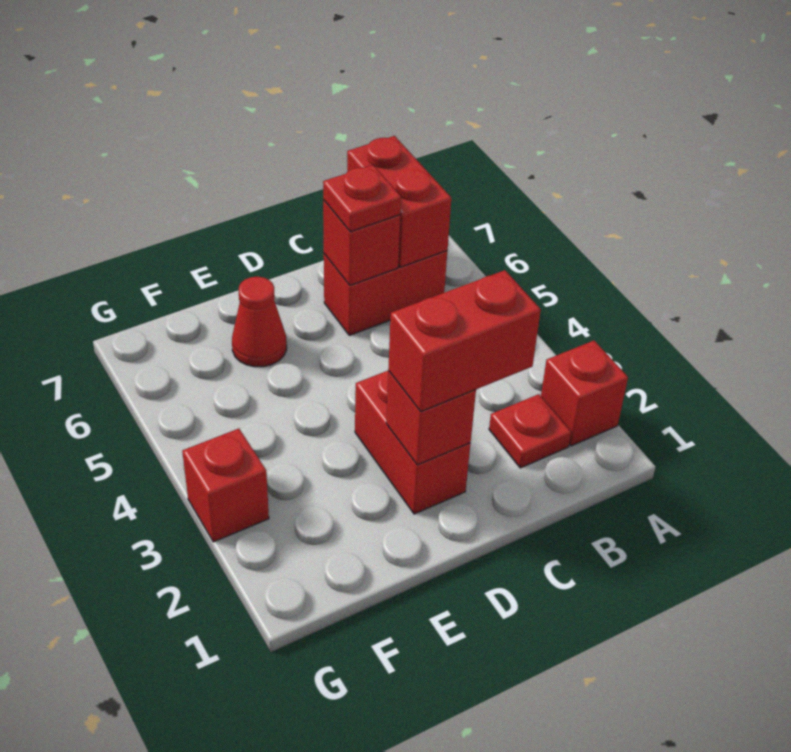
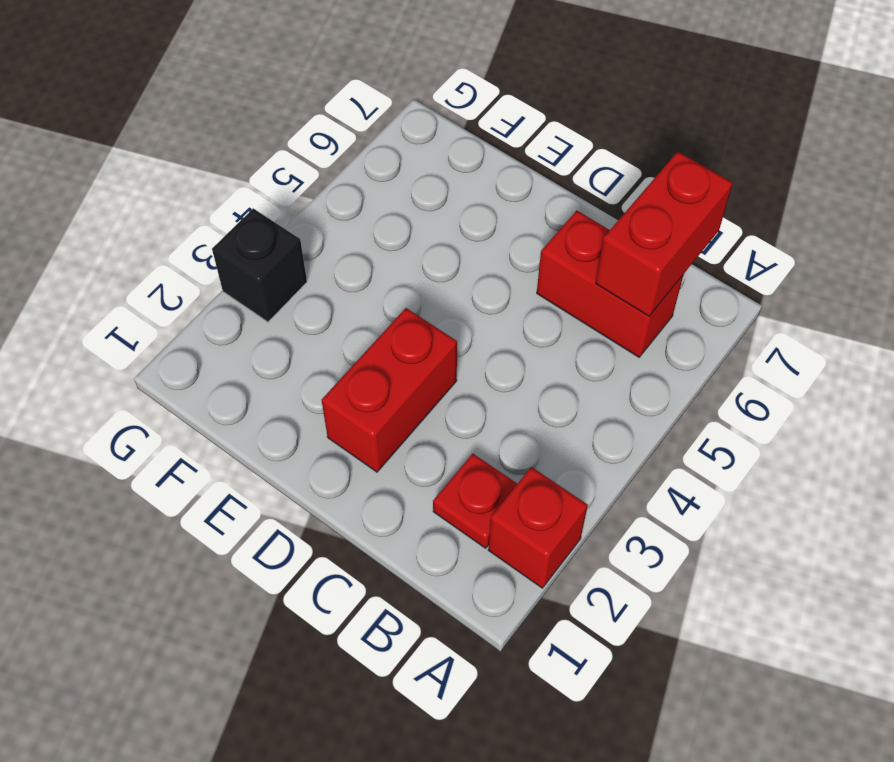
black 1x1 brick [212,208,307,322] -> red 1x1 brick [182,429,269,542]
none -> red 1x1 cone [232,277,287,367]
none -> red 1x1 brick [323,200,400,285]

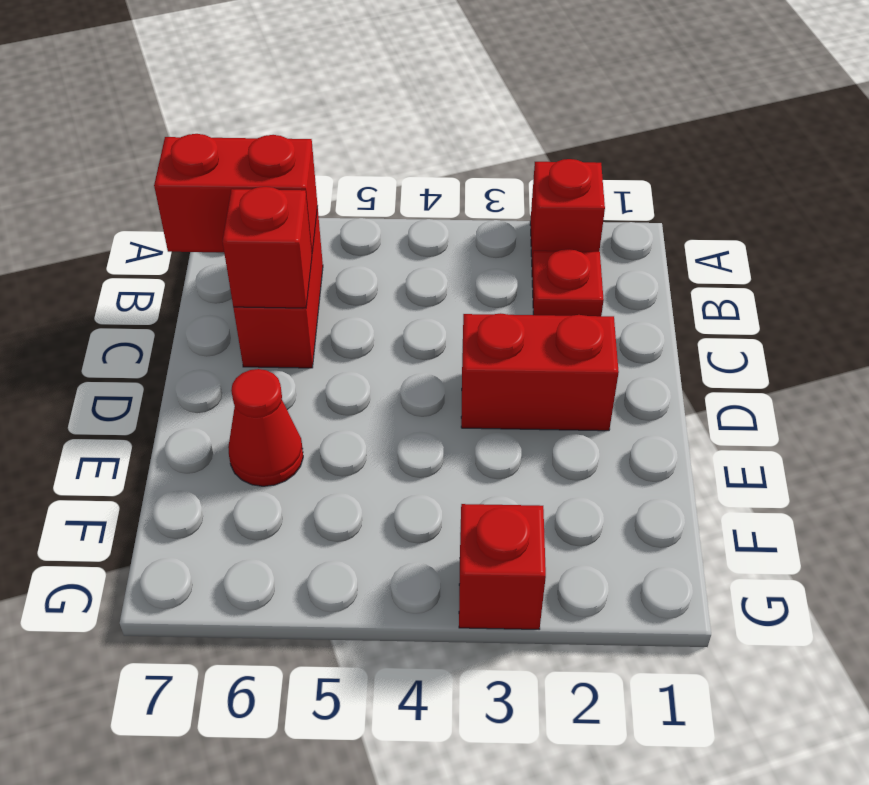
none -> red 1x1 brick [386,371,476,465]
none -> red 1x2 brick [388,270,541,411]

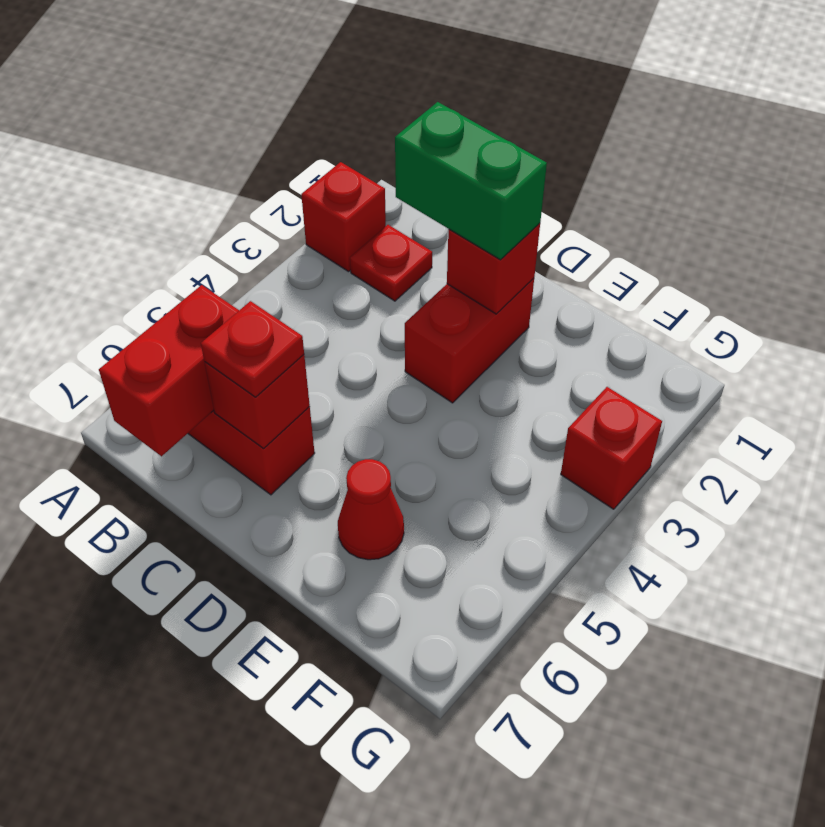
green 1x2 brick [395,102,547,260] -> red 1x2 brick [388,270,541,411]

